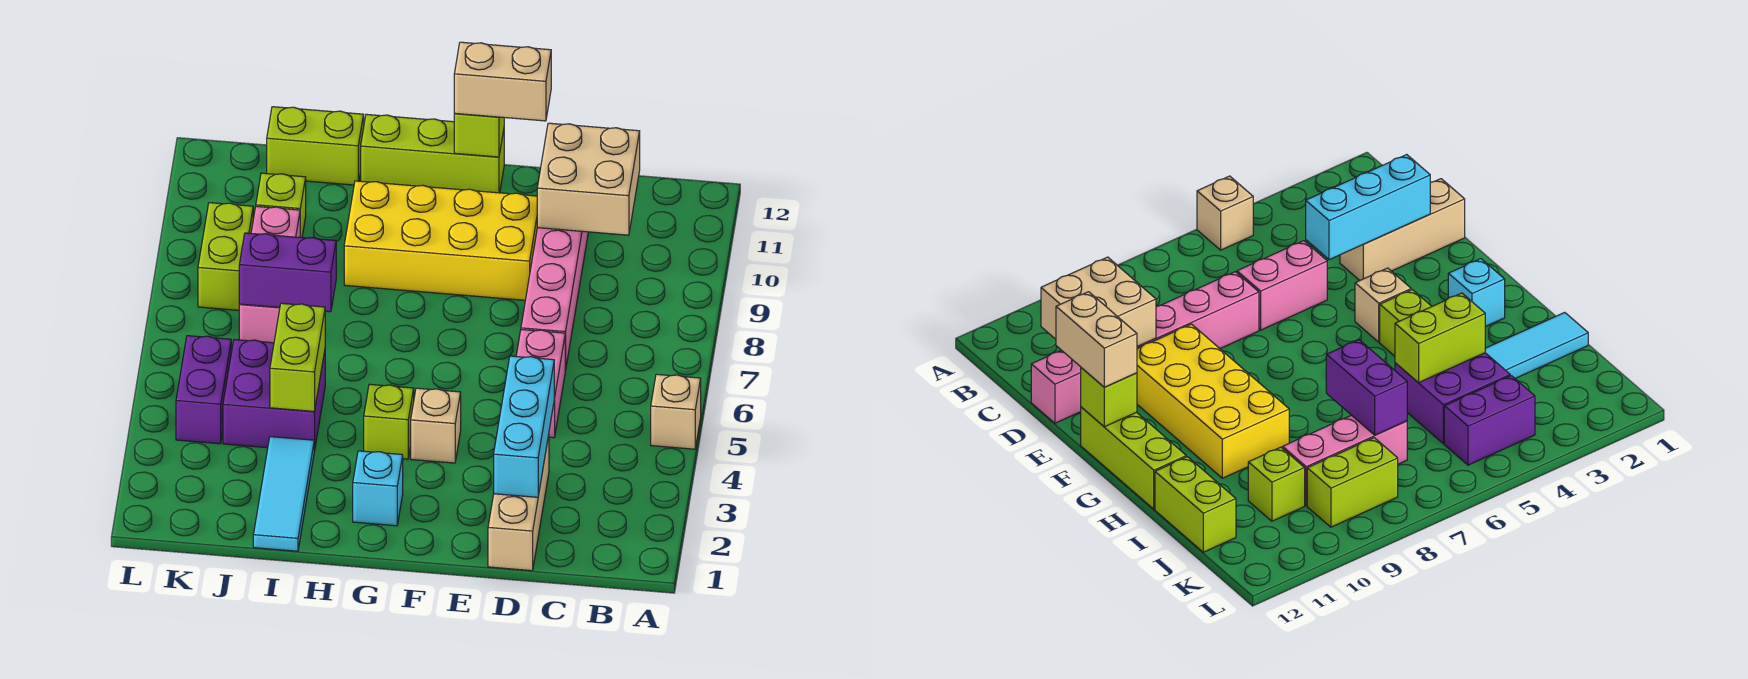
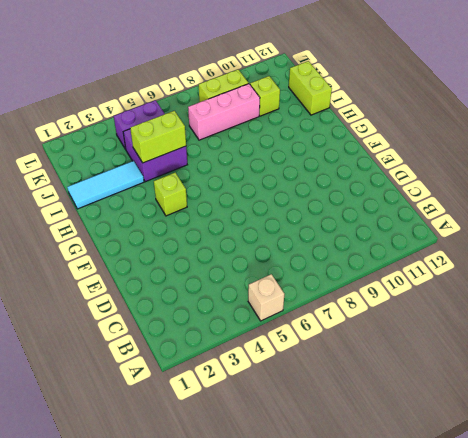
none -> tan 1x3 brick [488,435,549,571]
none -> pink 1x2 brick [516,330,565,438]
none -> pink 1x6 brick [521,228,588,371]

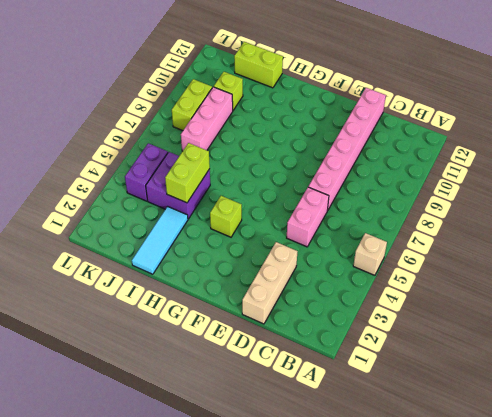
none -> yellow 2x4 brick [344,181,537,300]
none -> tan 1x1 brick [411,388,461,463]
none -> lime 1x3 brick [361,114,504,193]

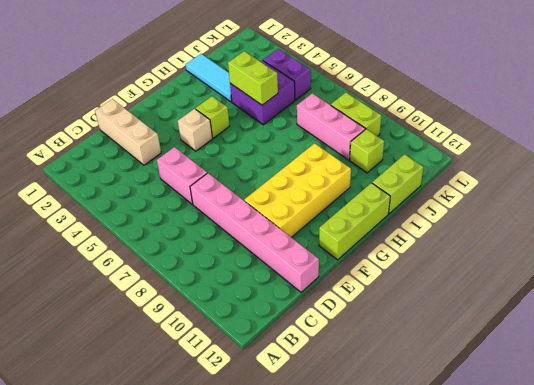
none -> tan 1x1 brick [651,374,701,449]
none -> cyan 1x1 brick [353,451,403,526]
none -> tan 2x2 brick [537,123,640,235]

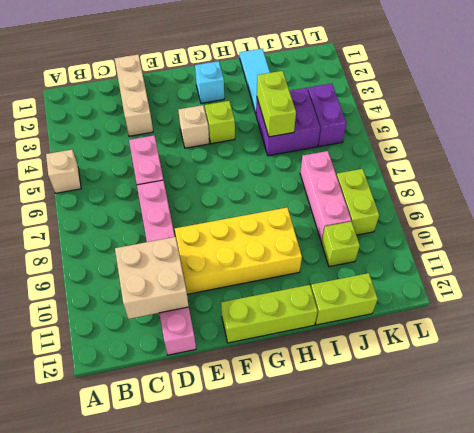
none -> cyan 1x3 brick [494,356,554,497]
none -> lime 1x1 brick [454,113,504,157]
none -> purple 1x2 brick [239,233,336,312]

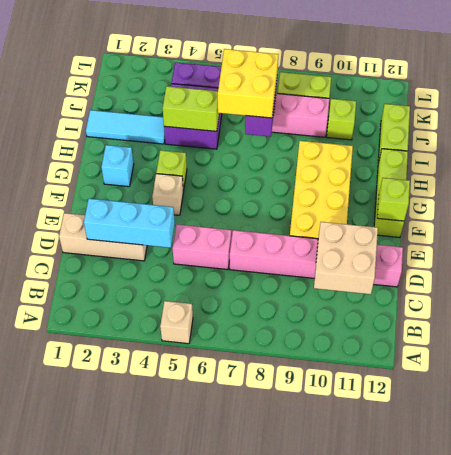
yellow 2x2 brick [218,49,278,118] -> none
none -> tan 1x2 brick [454,42,551,121]

